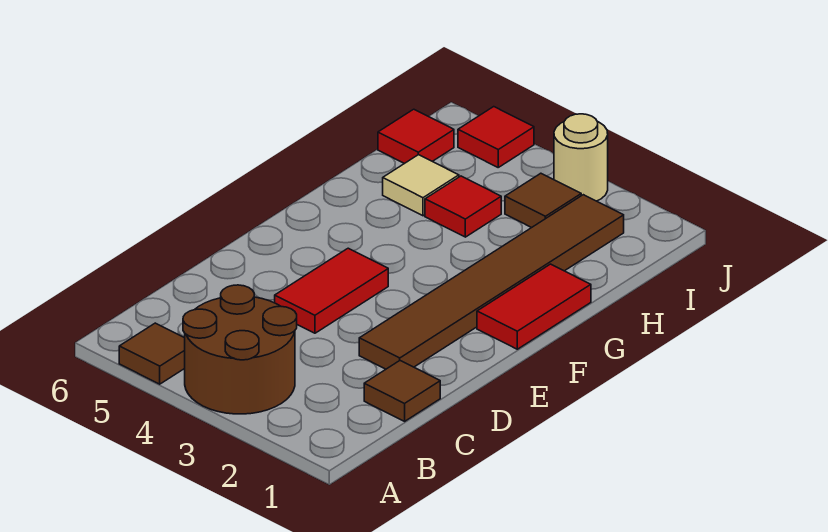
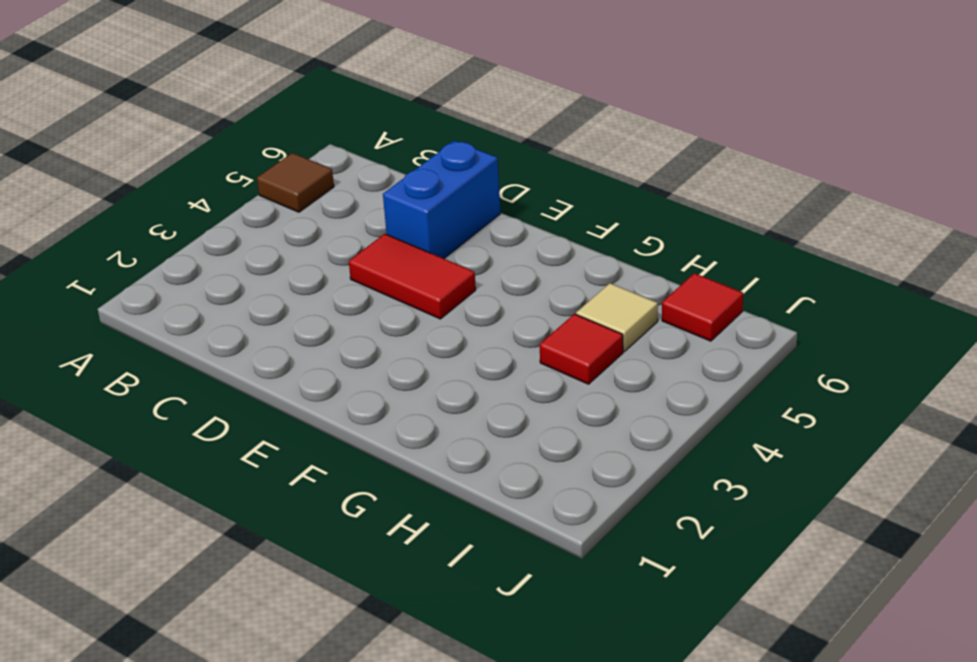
blue 1x2 brick [383,141,500,259] -> none
none -> brown 2x2 round brick [183,285,297,414]
none -> brown 1x1 tile [364,361,440,421]
none -> brown 1x6 tile [359,195,624,369]

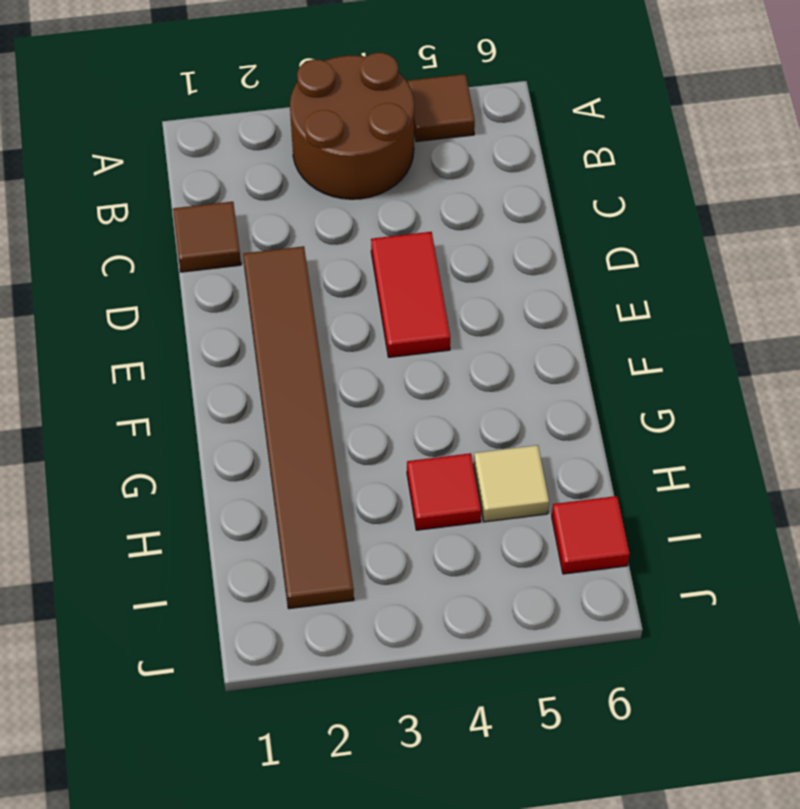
none -> red 1x2 tile [477,264,591,349]
none -> brown 1x1 tile [505,173,581,228]
none -> tan 1x1 round brick [554,114,608,201]

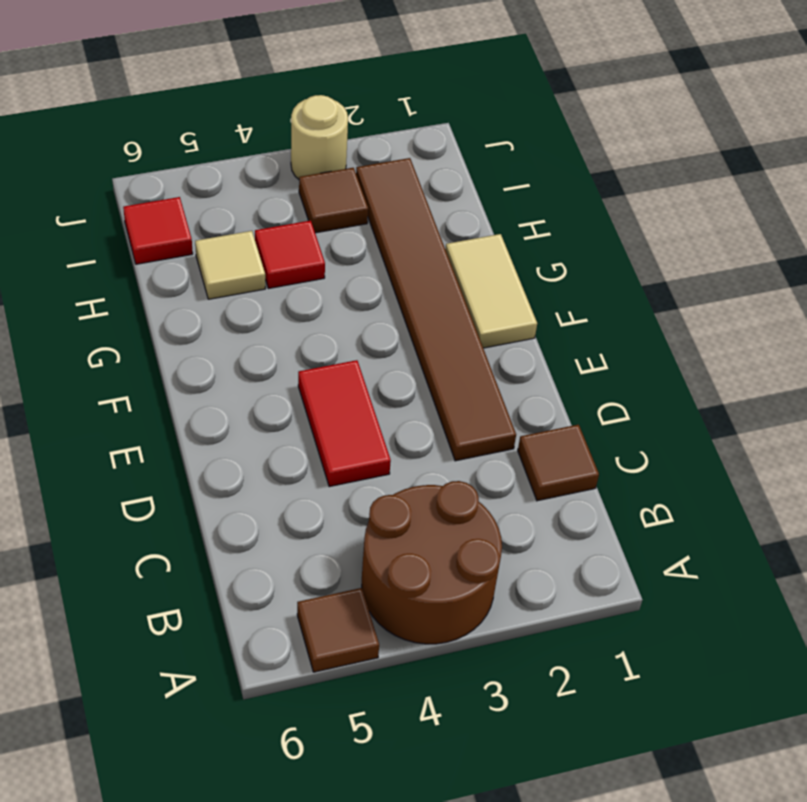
tan 1x2 tile [445,234,537,348] -> red 1x2 tile [477,264,591,349]
none -> red 1x1 tile [458,107,534,167]

